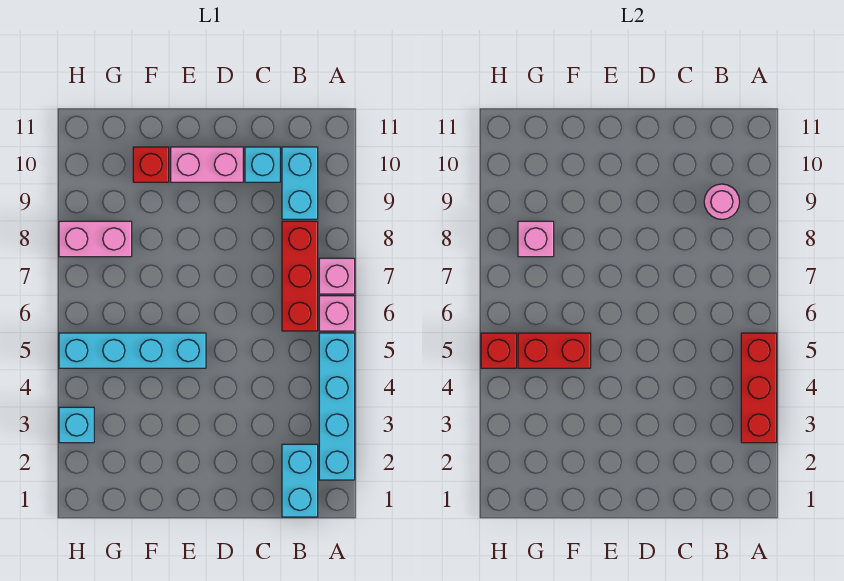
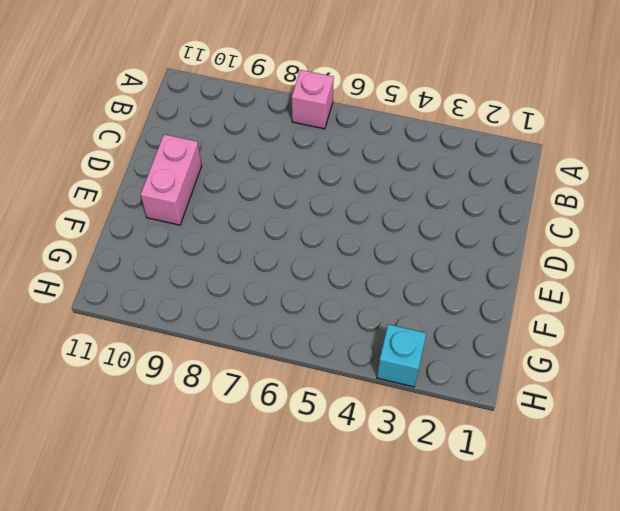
none -> cyan 1x4 brick [319,333,355,480]
none -> pink 1x1 brick [319,296,355,331]
none -> cyan 1x2 brick [282,444,318,517]

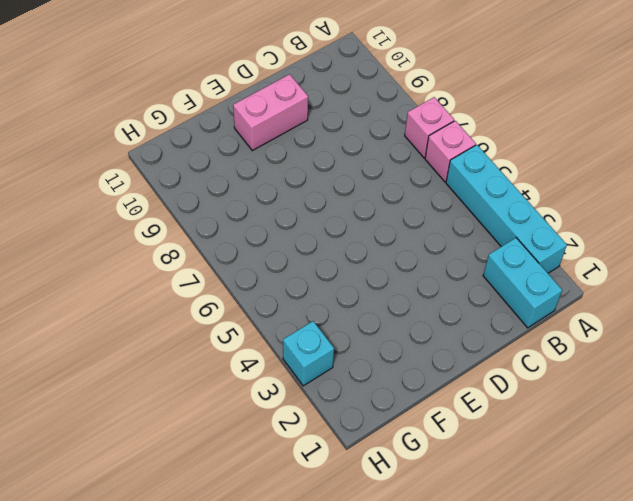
none -> red 1x3 brick [282,221,318,331]
none -> cyan 1x2 brick [282,147,318,219]
none -> cyan 1x1 brick [245,147,280,182]

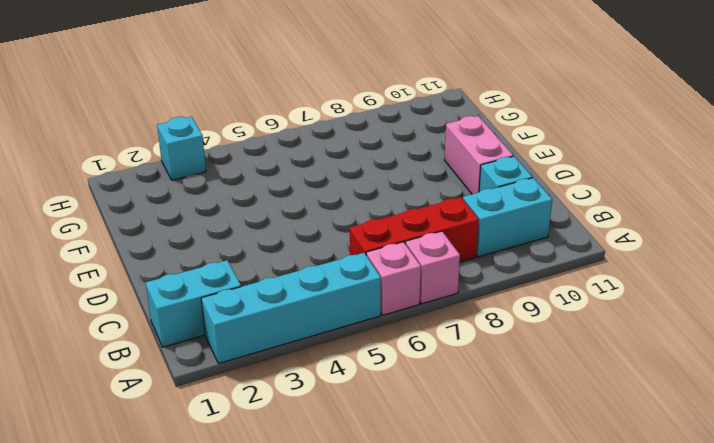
none -> cyan 1x4 brick [59,333,206,368]
none -> red 1x1 brick [133,147,169,182]
none -> pink 1x2 brick [59,221,132,257]

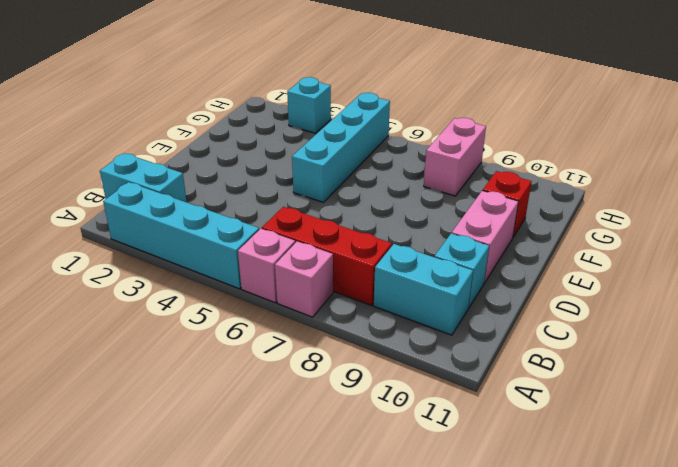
none -> red 1x3 brick [741,333,777,443]
none -> pink 1x1 round brick [704,184,740,219]
none -> red 1x2 brick [518,333,591,368]

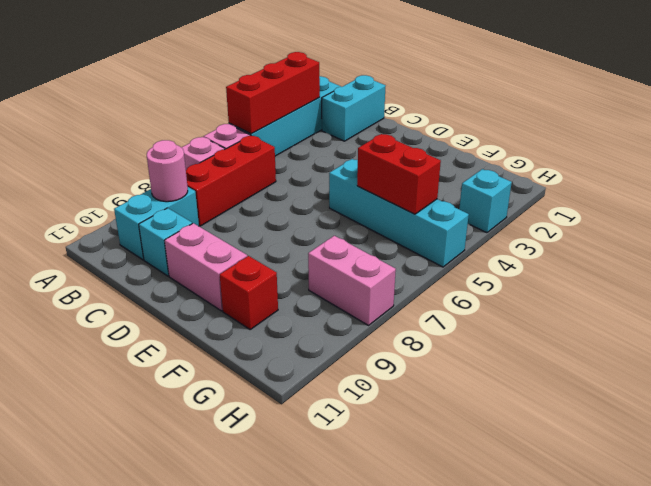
none -> pink 1x1 brick [518,221,554,257]
none -> red 1x1 brick [481,333,516,368]

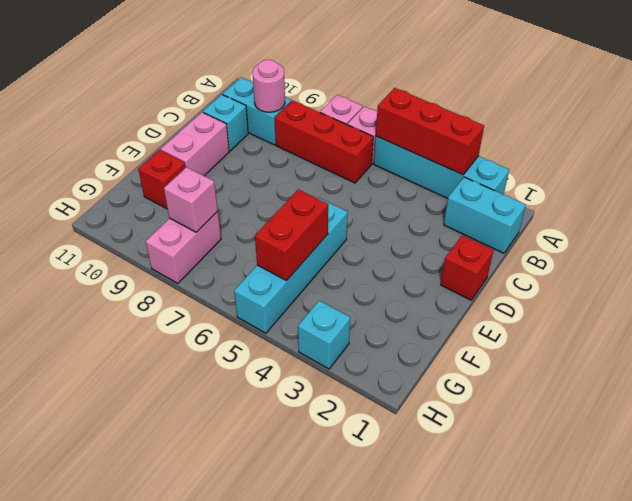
red 1x1 brick [441,235,493,300] -> red 1x1 brick moved to [481,333,516,368]

